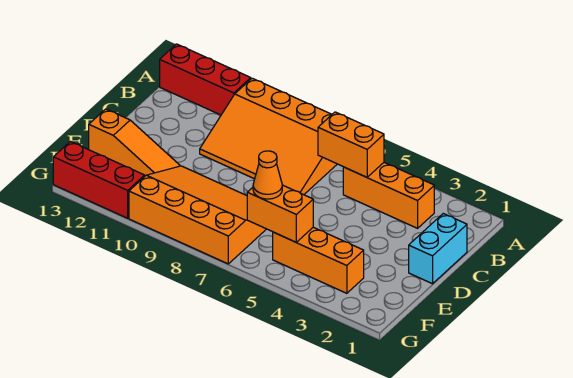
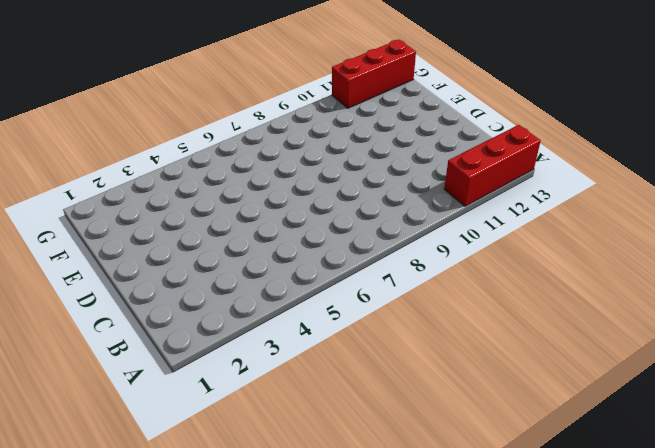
none -> orange 3x4 slope [200,78,337,195]
none -> orange 1x3 brick [343,163,434,228]

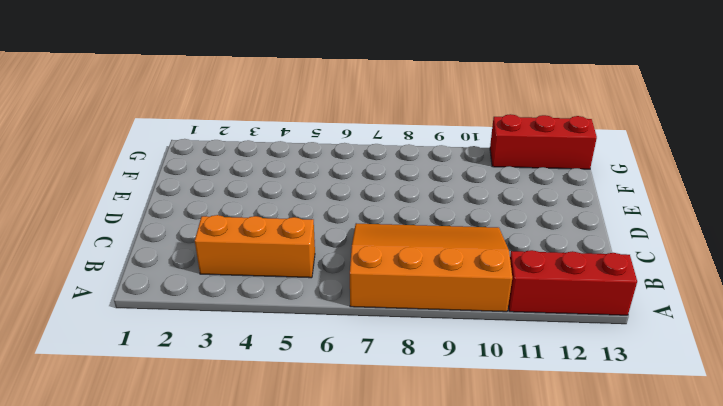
none -> cyan 1x2 brick [409,214,467,284]
none -> orange 3x4 slope [129,166,266,264]

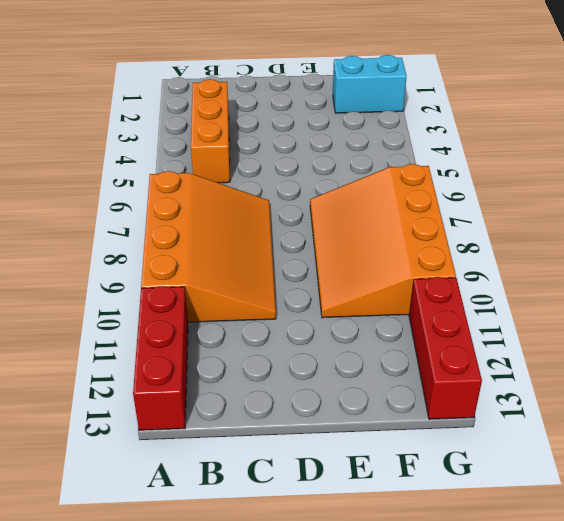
cyan 1x2 brick [333,55,407,113] -> cyan 1x2 brick moved to [409,214,467,284]
none -> orange 1x3 slope [89,109,180,176]
none -> orange 1x3 brick [273,227,364,293]

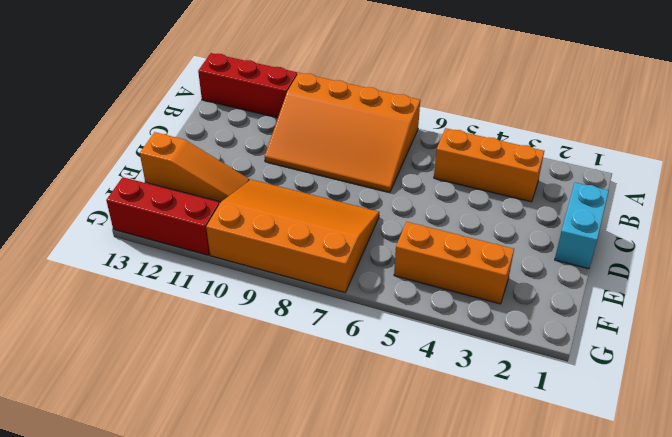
none -> orange 1x2 brick [318,112,384,177]
none -> orange 1x2 brick [247,185,313,242]

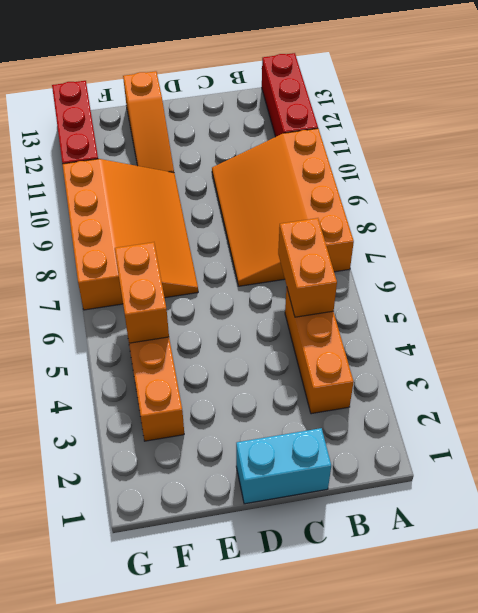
none -> orange 1x1 cone [253,151,282,199]

